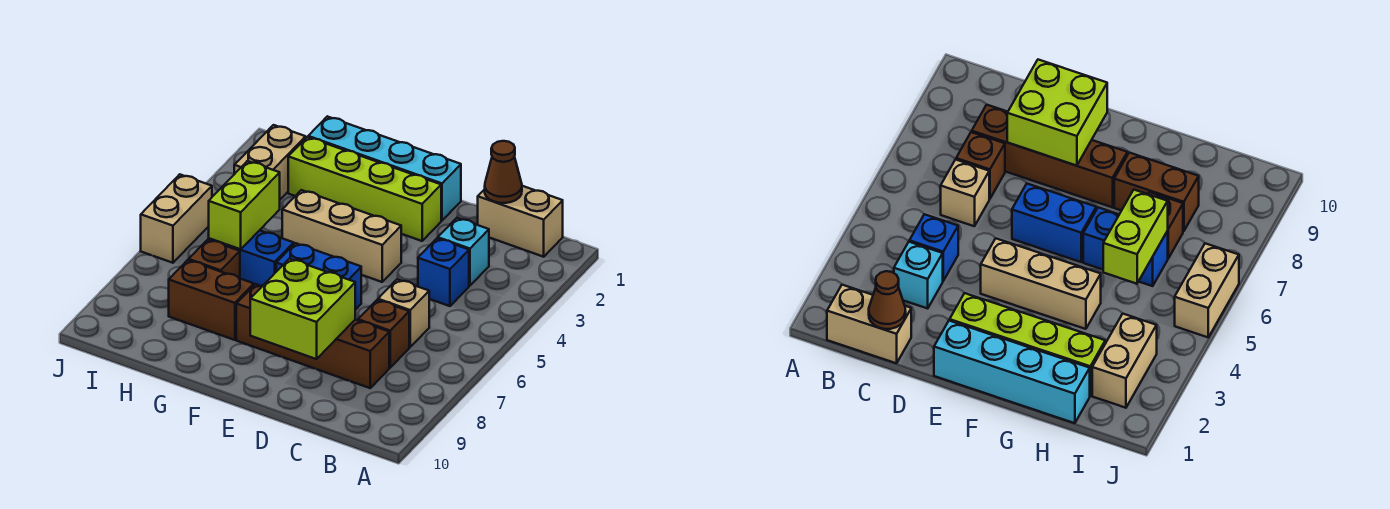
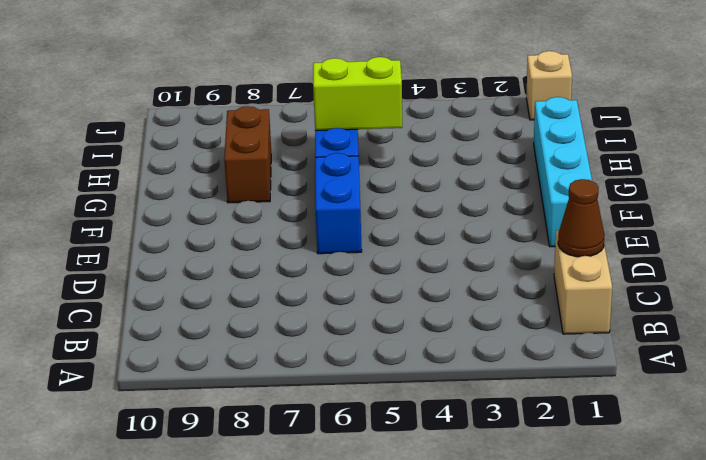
tan 1x1 brick [526,51,572,120] -> tan 1x1 brick moved to [378,279,429,347]
none -> cyan 1x1 brick [438,218,489,286]
none -> blue 1x1 brick [418,238,469,306]
none -> brown 1x1 brick [358,300,409,368]

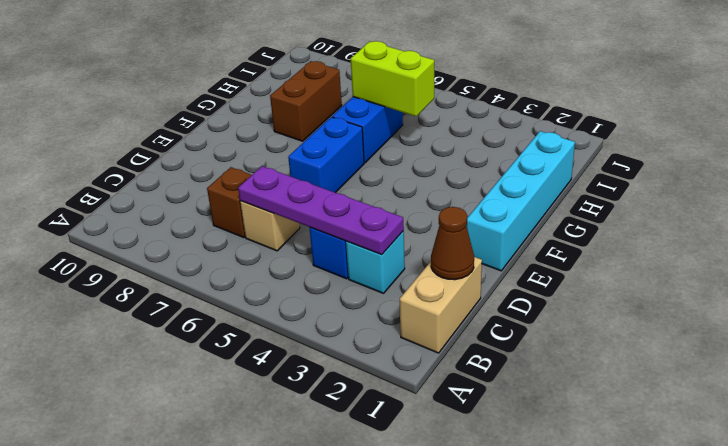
purple 1x4 plate [238,166,404,255] -> none
none -> brown 1x4 brick [236,284,389,388]
none -> lime 1x4 brick [288,137,441,241]
none -> tan 1x3 brick [282,190,401,282]

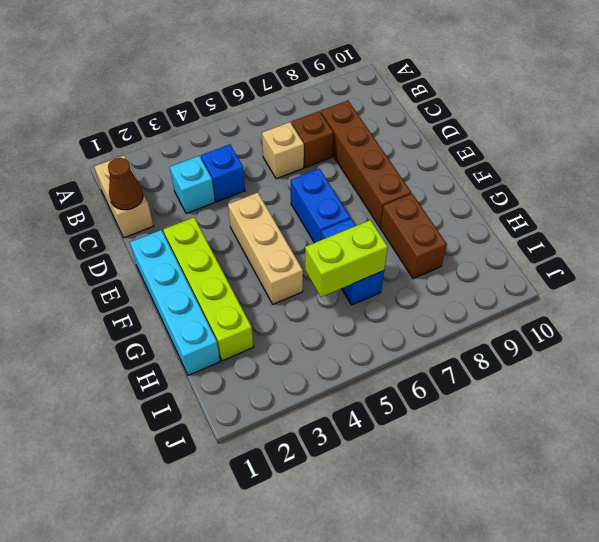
none -> brown 1x1 brick [189,240,240,278]
none -> tan 1x2 brick [234,125,306,199]
none -> tan 1x2 brick [141,174,212,263]

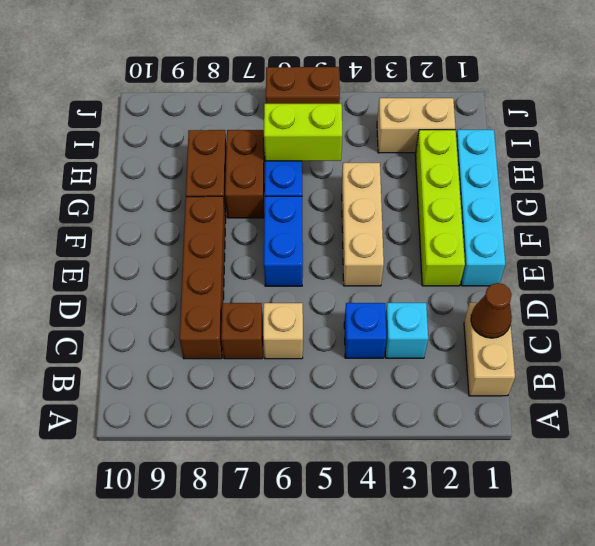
brown 1x2 brick [225,130,265,218] -> brown 1x1 brick [189,240,240,278]
brown 1x2 brick [266,67,340,104] -> tan 1x2 brick [141,174,212,263]
none -> lime 2x2 brick [250,259,355,359]

